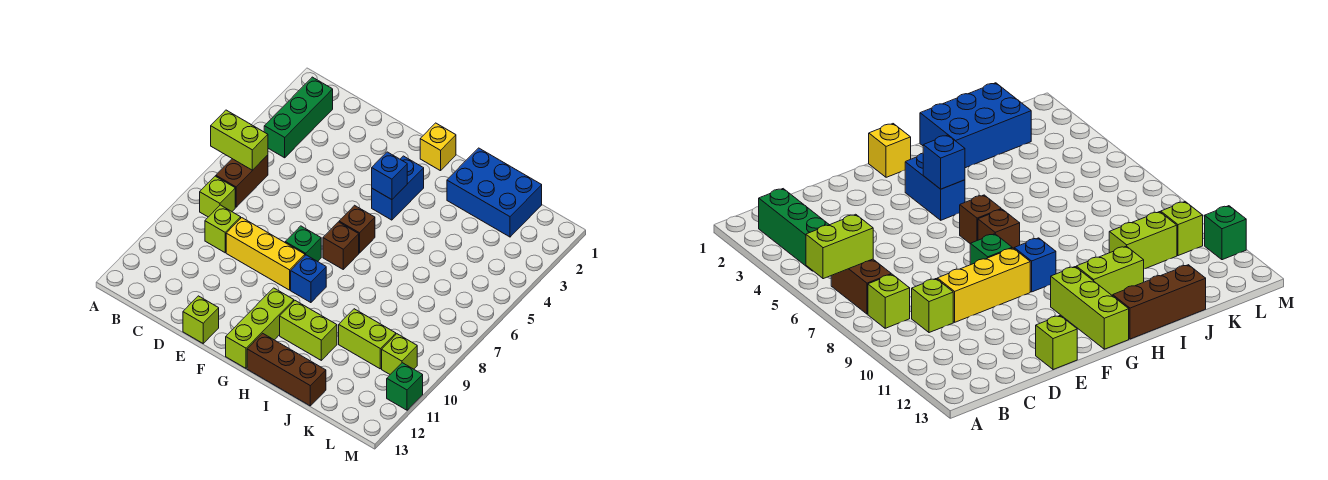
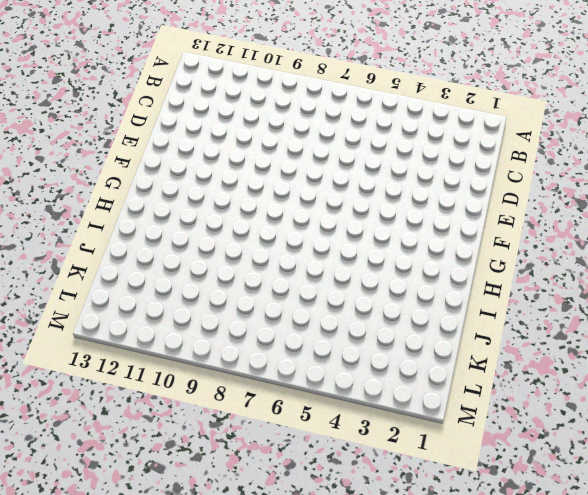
none -> green 1x3 brick [264,77,333,158]
none -> brown 1x2 brick [216,155,268,207]
none -> lime 1x1 brick [200,176,235,217]

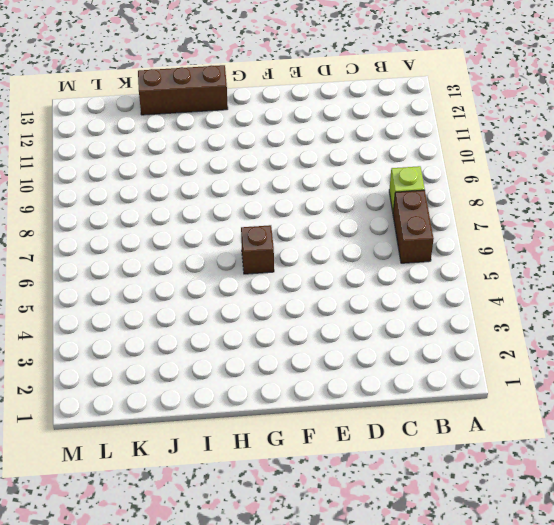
none -> green 1x3 brick [264,77,333,158]
none -> lime 1x1 brick [205,205,241,253]
none -> yellow 1x3 brick [226,218,305,290]

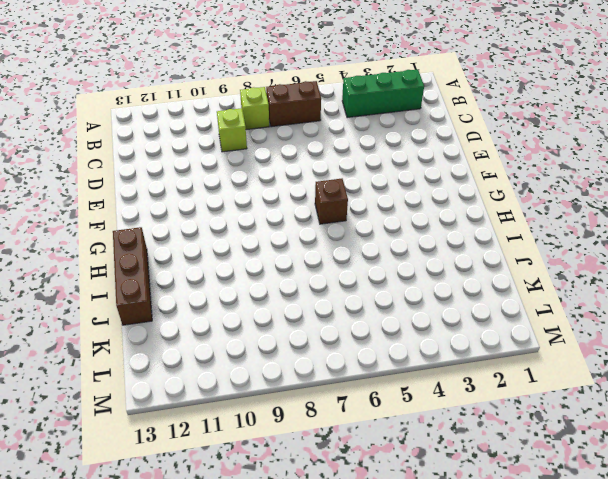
none -> yellow 1x3 brick [226,218,305,290]
none -> lime 1x1 brick [183,296,219,343]
none -> green 1x1 brick [285,226,321,262]

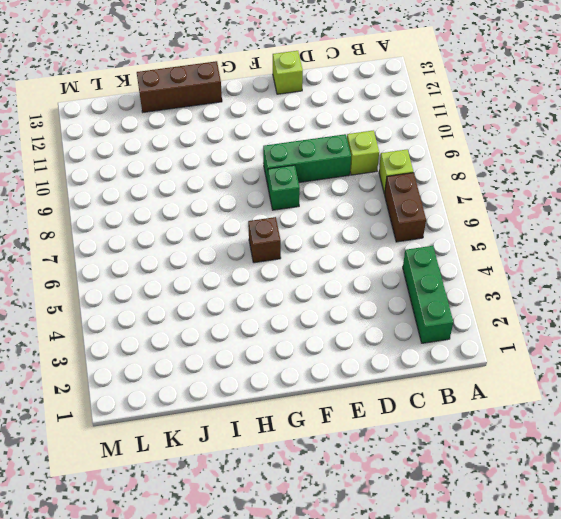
green 1x3 brick [263,134,351,185] -> yellow 1x3 brick [226,218,305,290]
none -> yellow 1x1 brick [420,123,456,171]
none -> blue 1x2 brick [372,156,424,220]
none -> brown 1x1 brick [323,222,359,269]

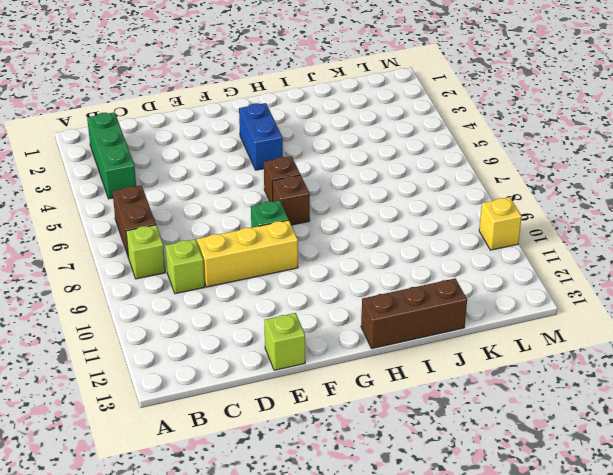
yellow 1x1 brick [479,197,522,250] -> yellow 1x1 brick moved to [420,123,456,171]
none -> blue 1x1 brick [291,255,326,303]
none -> lime 1x3 brick [226,288,294,368]
none -> lime 1x2 brick [280,301,337,360]

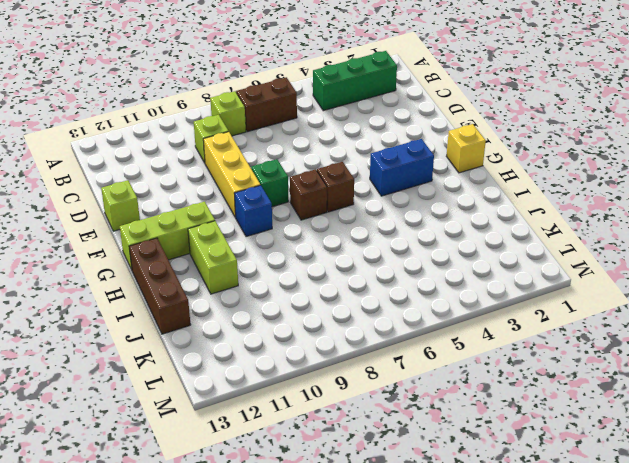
none -> blue 2x3 brick [447,148,542,237]
none -> lime 1x2 brick [339,309,396,369]
none -> lime 1x1 brick [382,334,417,374]

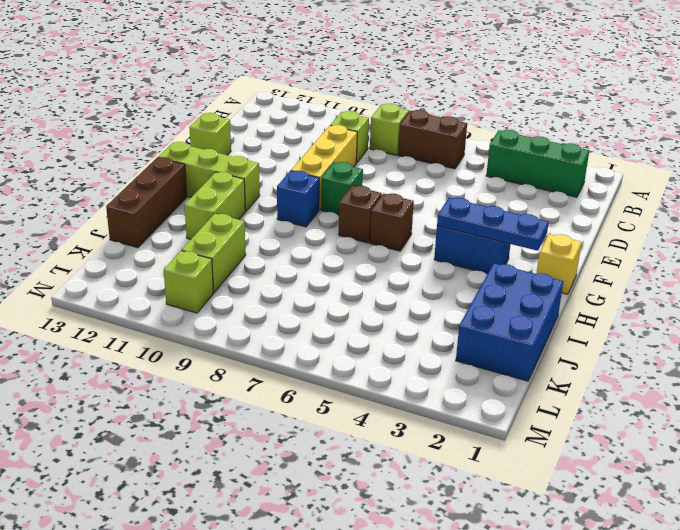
blue 1x3 plate [437,198,549,251] -> blue 1x1 brick [372,152,407,200]
none -> green 1x1 brick [387,363,423,410]
none -> lime 1x2 brick [211,110,268,170]

